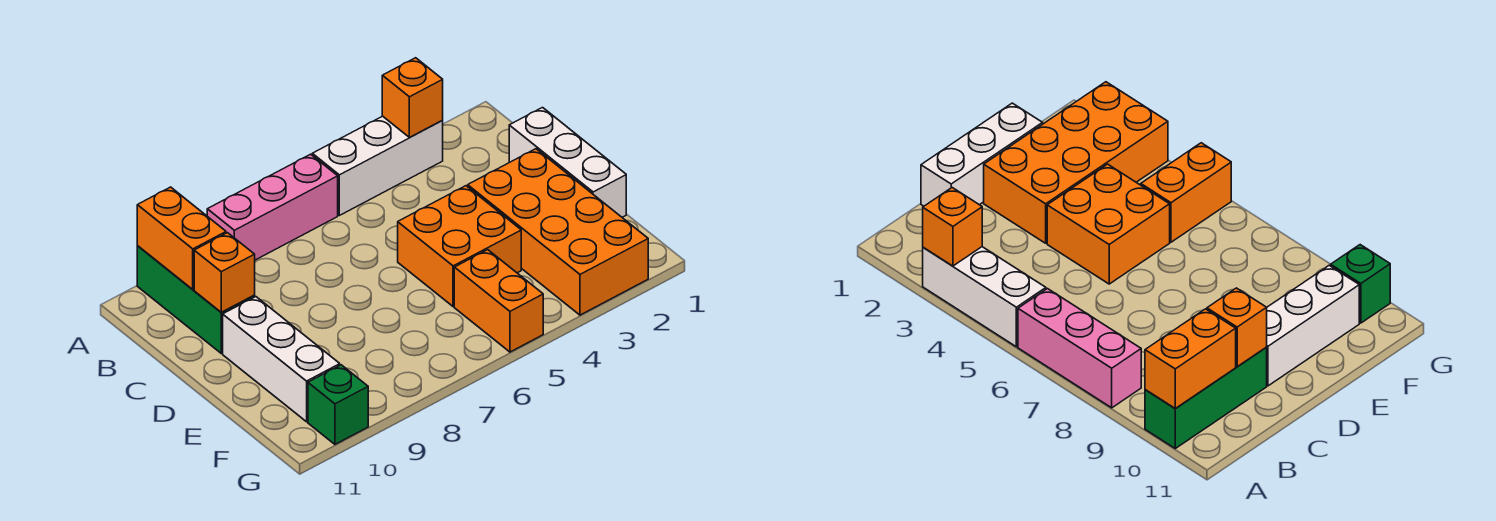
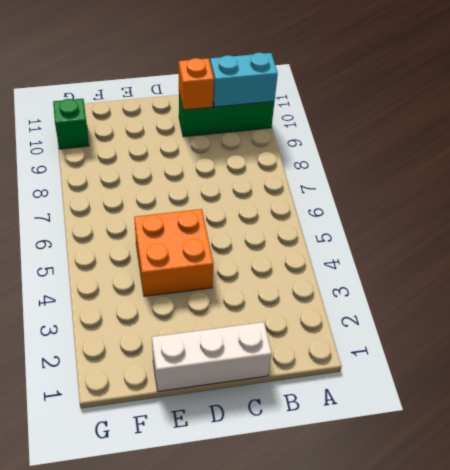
cyan 1x2 brick [210,53,278,107] -> orange 1x2 brick [137,187,226,289]
none -> white 1x3 brick [312,116,443,215]
none -> pink 1x3 brick [207,154,338,260]
none -> orange 2x4 brick [468,149,648,315]

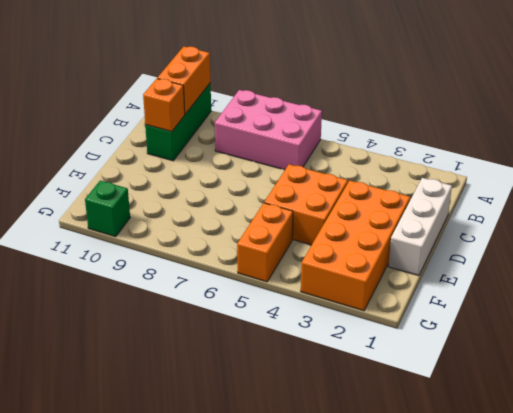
pink 2x3 brick [215,90,322,170] -> pink 1x3 brick [207,154,338,260]
none -> white 1x3 brick [312,116,443,215]
none -> white 1x3 brick [223,297,340,422]
none -> orange 1x1 brick [382,58,443,137]

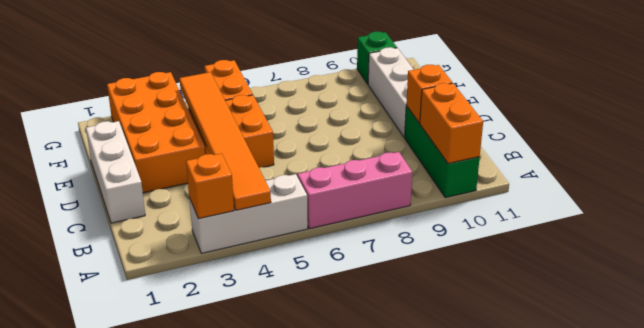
orange 1x6 tile [180,72,271,210] -> none

